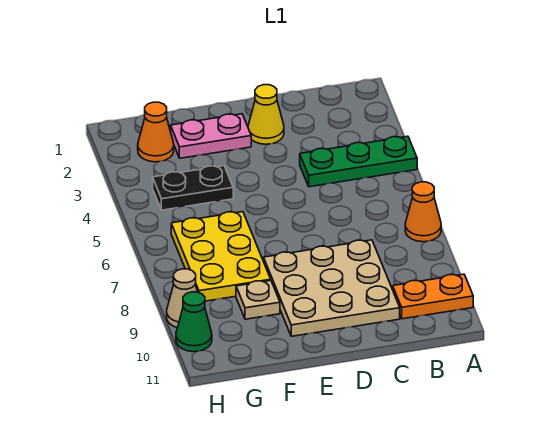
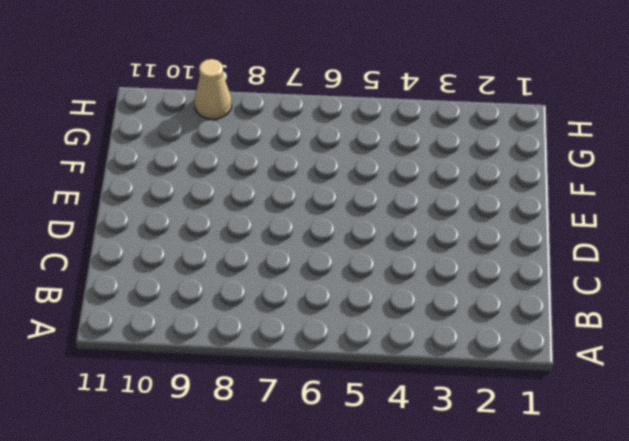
none -> green 1x3 plate [300,136,417,187]
none -> orange 1x1 cone [405,182,441,242]
none -> orange 1x2 plate [393,274,473,319]

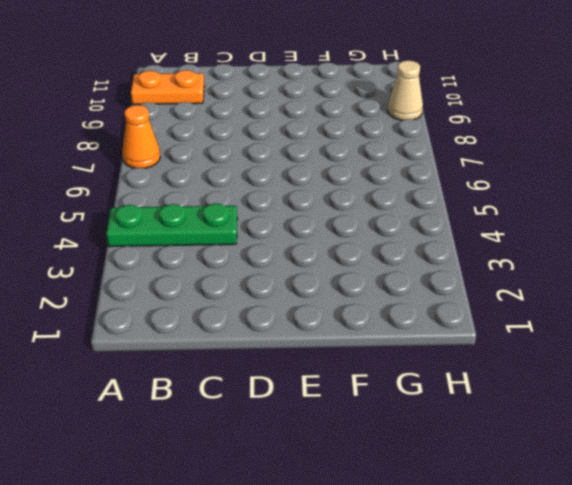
none -> tan 3x3 plate [264,240,400,336]
none -> yellow 1x1 cone [248,85,284,144]
none -> pink 1x2 plate [171,114,251,158]

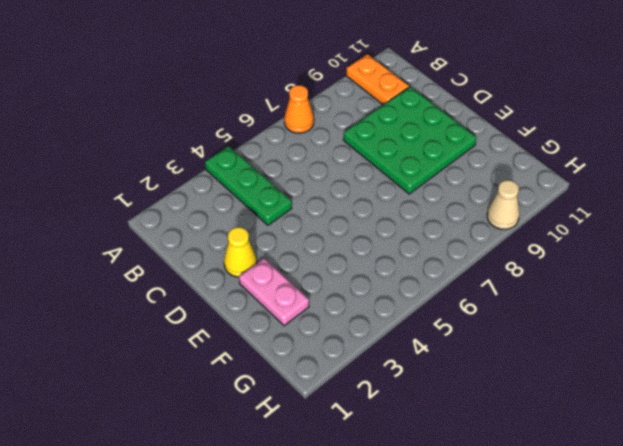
green 3x3 plate [343,87,477,194] -> tan 3x3 plate [264,240,400,336]
none -> black 1x2 plate [153,166,233,210]
none -> yellow 2x3 plate [171,212,271,301]
none -> tan 1x1 plate [236,281,280,319]

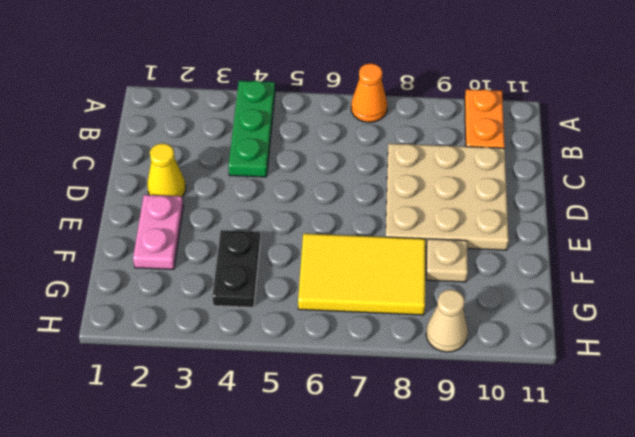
yellow 2x3 tile [298,234,425,315] -> yellow 2x3 plate [171,212,271,301]
none -> orange 1x1 cone [138,102,174,162]
none -> green 1x1 cone [176,292,212,352]

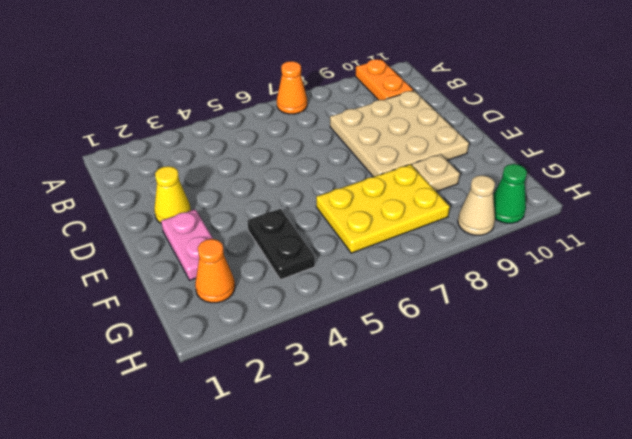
none -> green 1x3 plate [300,136,417,187]

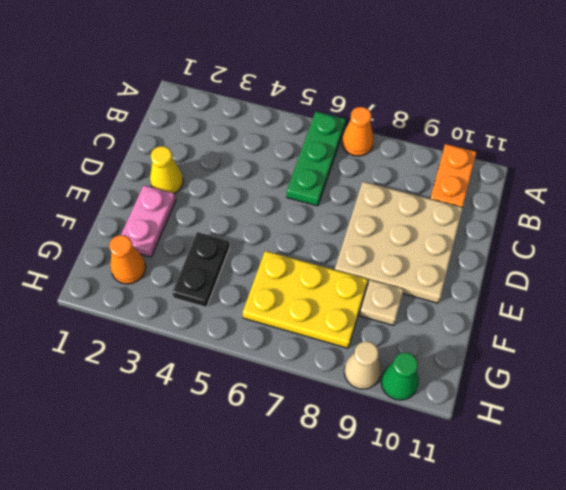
green 1x3 plate [287,112,346,206] -> green 1x3 plate moved to [300,136,417,187]

